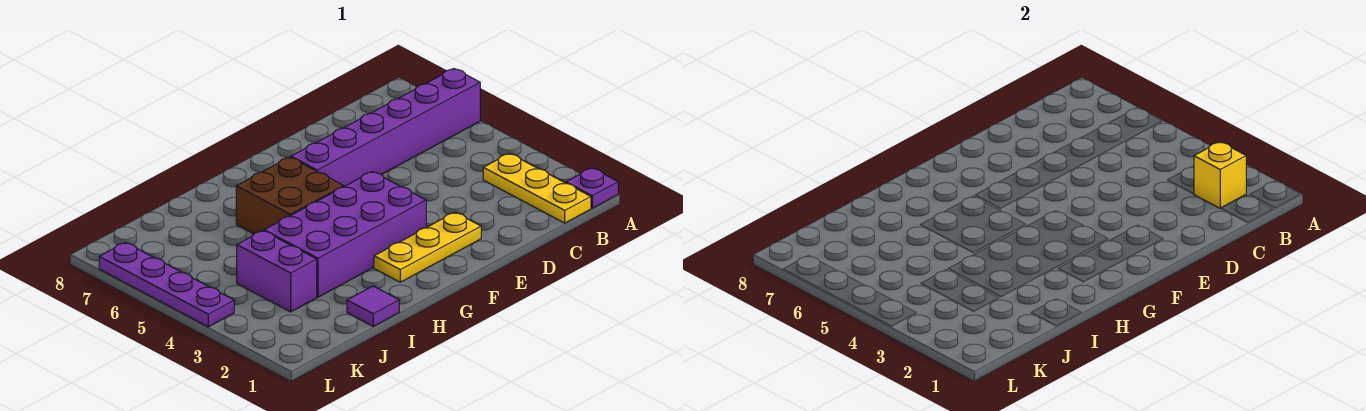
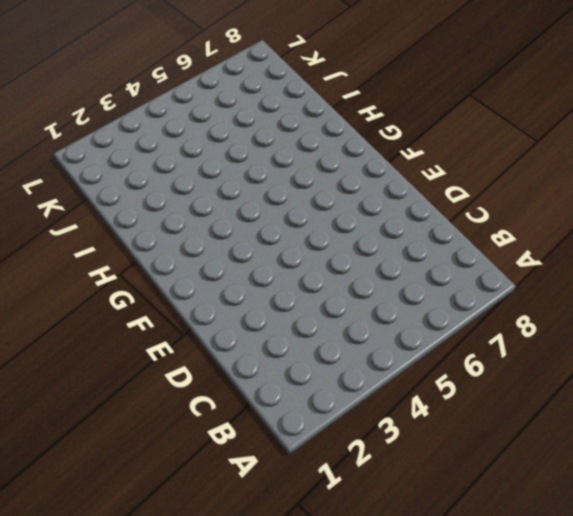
none -> purple 1x1 plate [566,168,618,208]
none -> purple 1x6 brick [291,69,480,186]

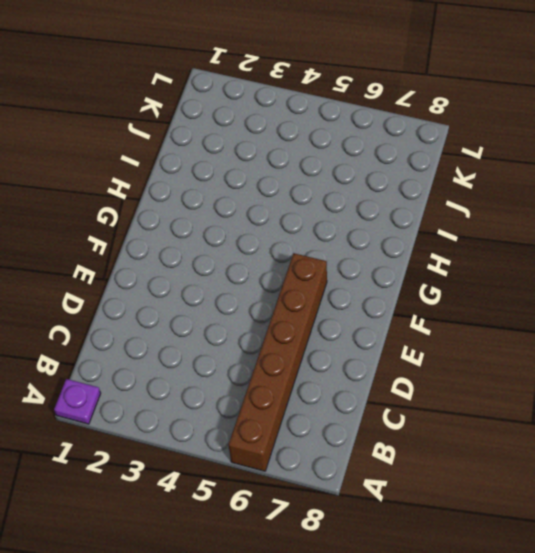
brown 1x6 brick [229,253,327,471] -> purple 1x6 brick [291,69,480,186]
none -> yellow 1x3 plate [483,153,591,223]
none -> yellow 1x3 plate [374,212,481,282]

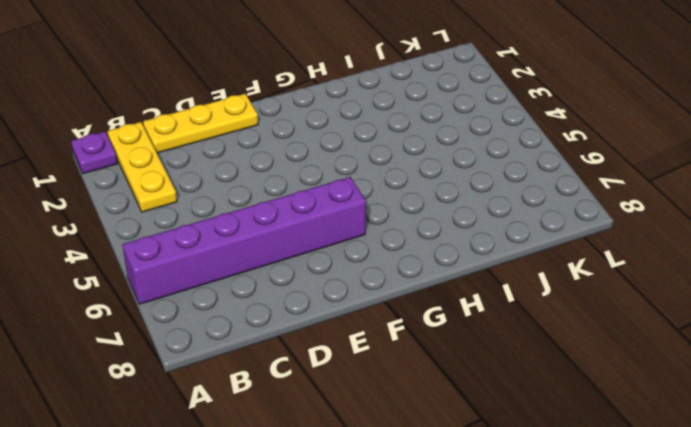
yellow 1x3 plate [143,94,258,153] -> yellow 1x3 plate moved to [374,212,481,282]
none -> purple 2x4 brick [264,172,426,297]
none -> brown 2x2 brick [236,157,344,234]

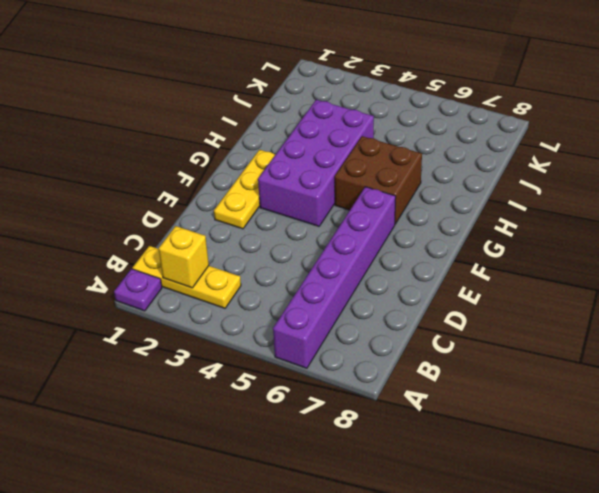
none -> purple 1x1 tile [347,286,399,326]
none -> purple 1x2 brick [237,231,317,312]

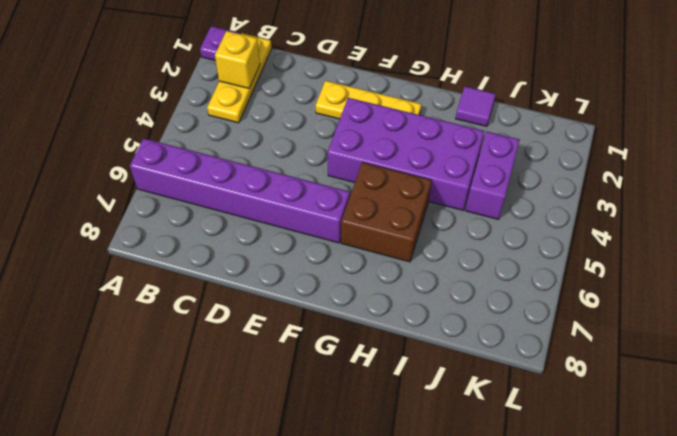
none -> purple 1x4 plate [99,242,234,327]

